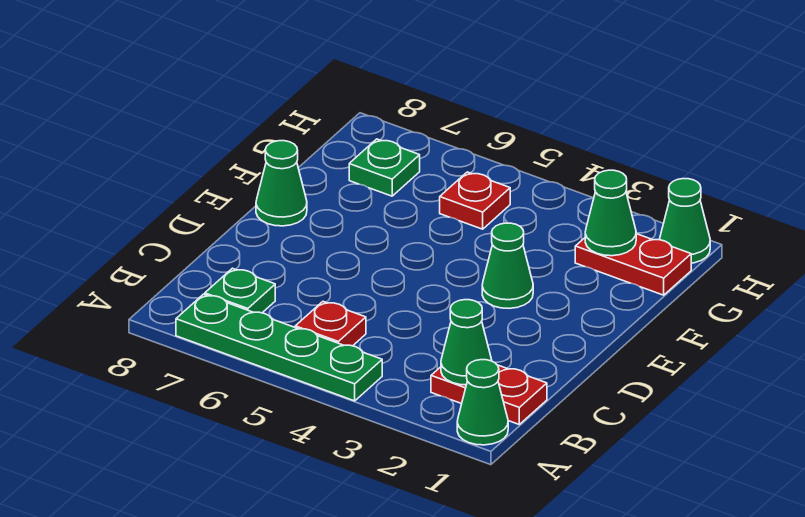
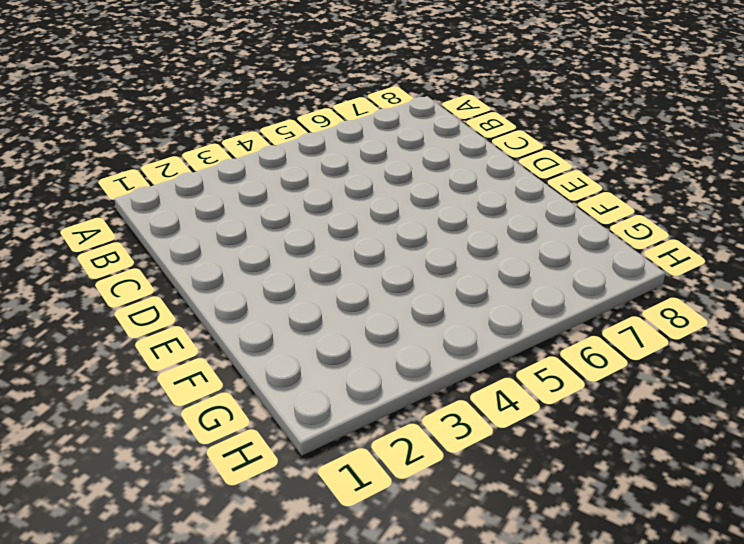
none -> green 1x1 cone [457,360,508,445]
none -> green 1x4 plate [176,294,382,401]
none -> red 1x2 plate [431,365,547,424]

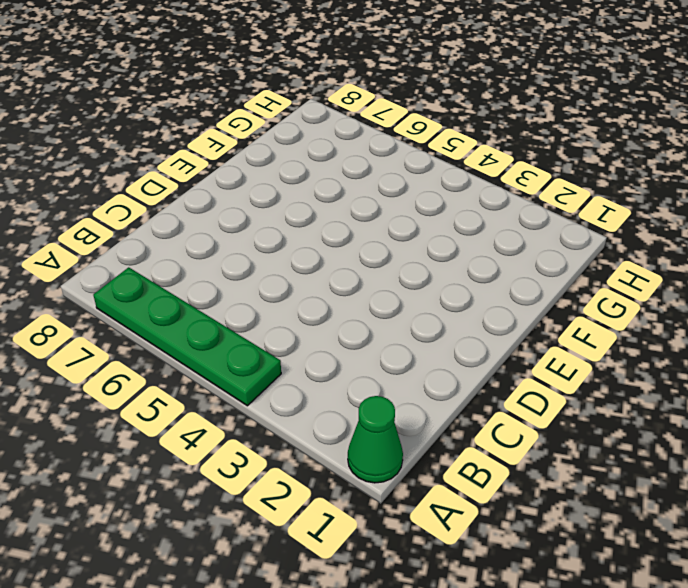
none -> red 1x2 plate [431,365,547,424]
none -> red 1x1 plate [295,302,366,346]
none -> green 1x1 plate [205,268,275,313]

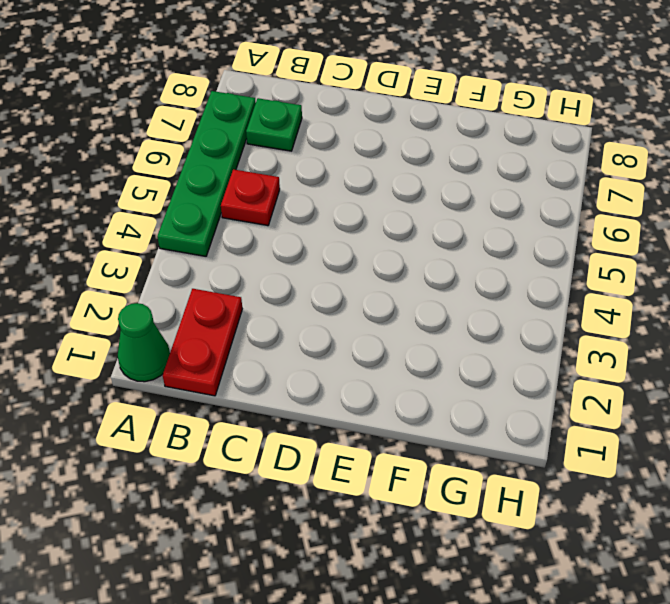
none -> green 1x1 cone [482,223,533,308]
none -> green 1x1 cone [256,141,307,226]
none -> red 1x2 plate [575,234,691,295]

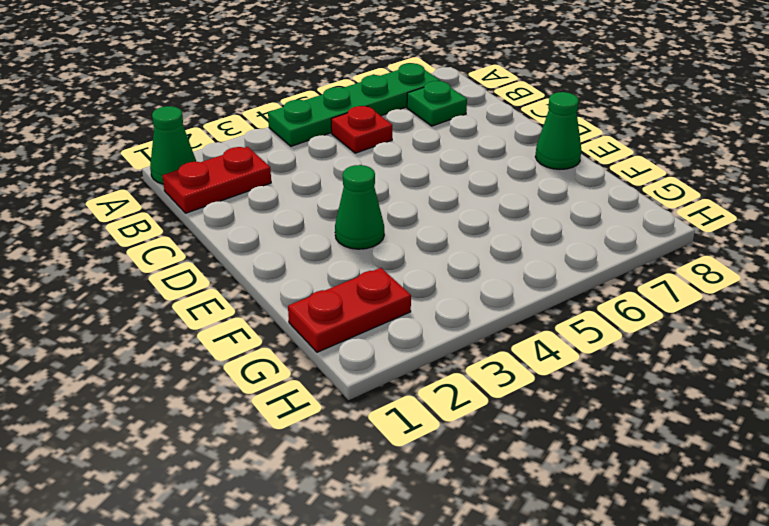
none -> red 1x1 plate [440,172,510,229]
none -> green 1x1 plate [349,139,420,196]
none -> green 1x1 cone [660,179,710,263]

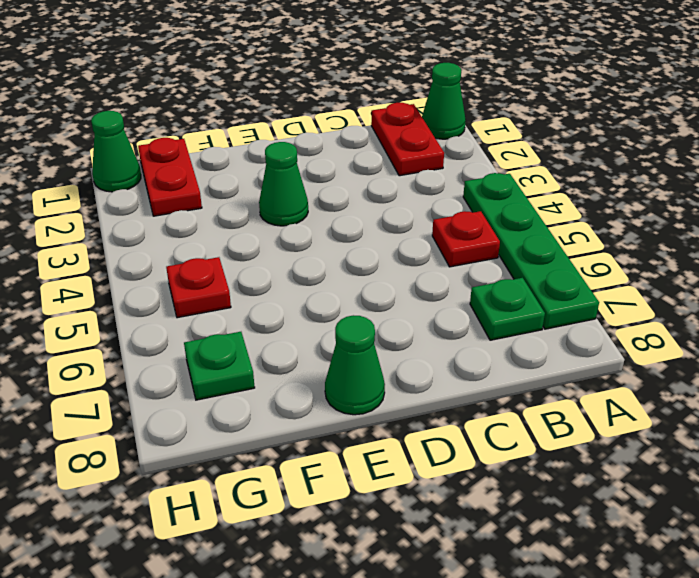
none -> green 1x1 cone [441,300,492,385]
none -> green 1x1 cone [585,170,636,256]

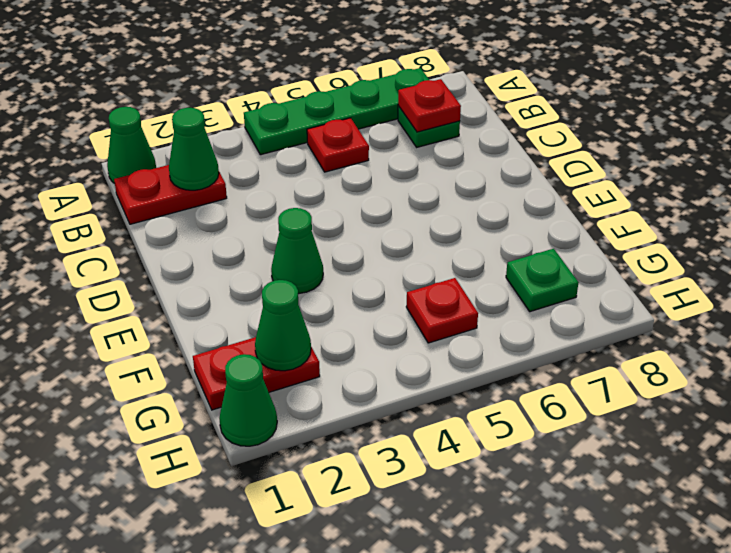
red 1x1 plate [398,79,461,132] -> none
none -> green 1x1 cone [256,141,307,226]

